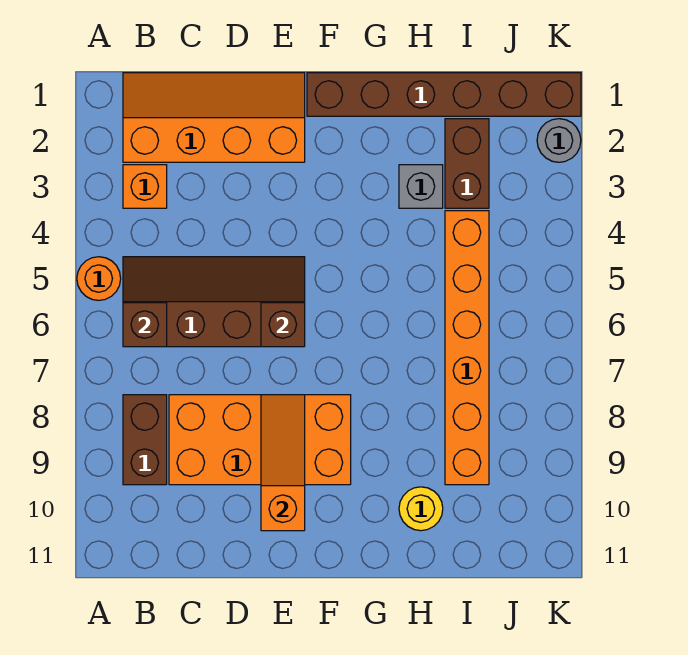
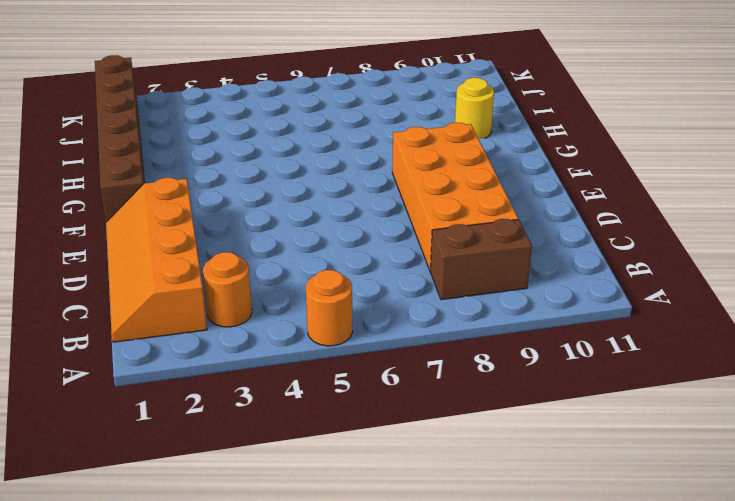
orange 1x1 round brick [203,252,252,327] -> orange 1x1 brick [123,165,167,208]
none -> brown 2x4 slope [123,257,305,347]
none -> grey 1x1 brick [399,165,443,208]
none -> brown 1x2 brick [445,119,489,208]

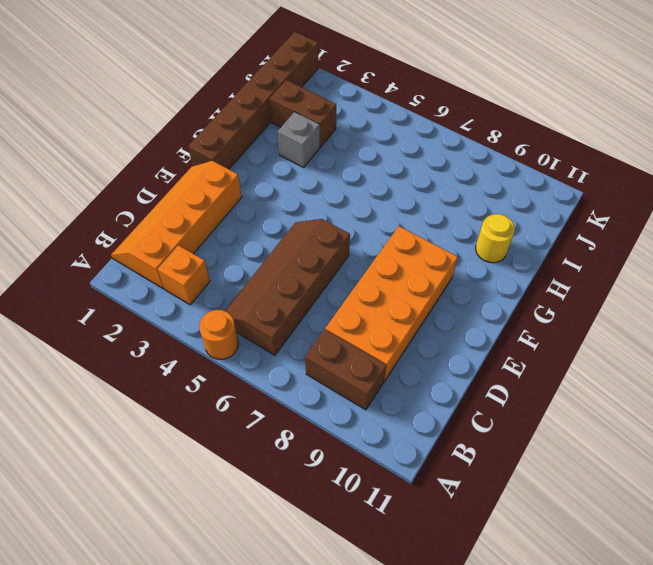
none -> orange 1x6 brick [445,211,489,485]
none -> grey 1x1 round brick [537,119,581,162]
none -> brown 1x1 brick [123,303,167,347]

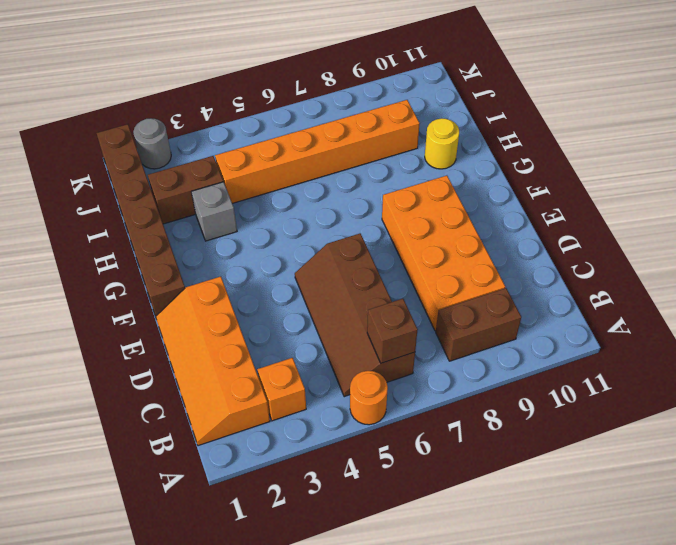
none -> brown 1x1 brick [261,303,305,347]
none -> orange 1x3 slope [261,395,305,531]

